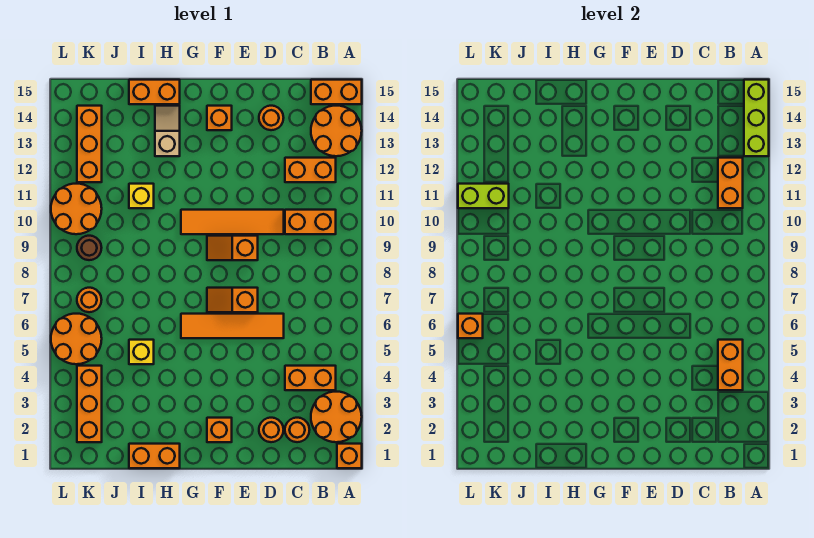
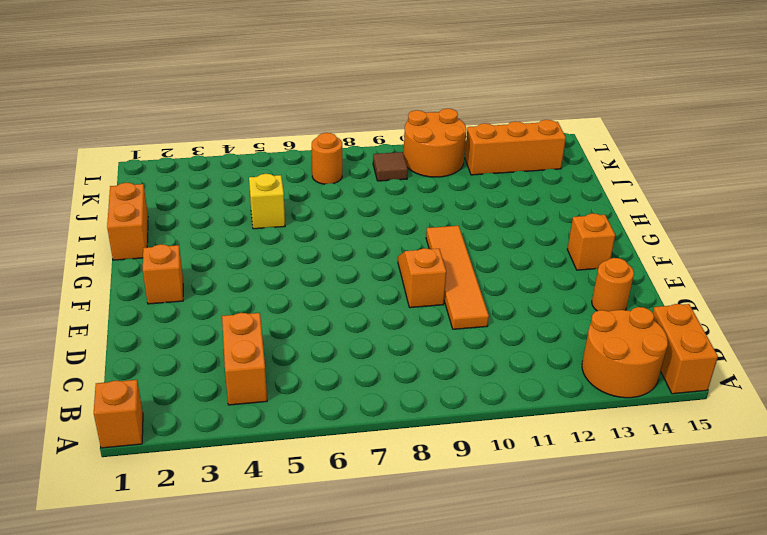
brown 1x1 tile [373,152,408,181] -> brown 1x1 round brick [77,236,102,260]
none -> orange 2x2 round brick [311,392,362,442]
none -> orange 1x2 brick [285,210,336,234]
none -> orange 1x2 brick [285,158,336,182]
none -> orange 1x1 round brick [285,418,310,442]

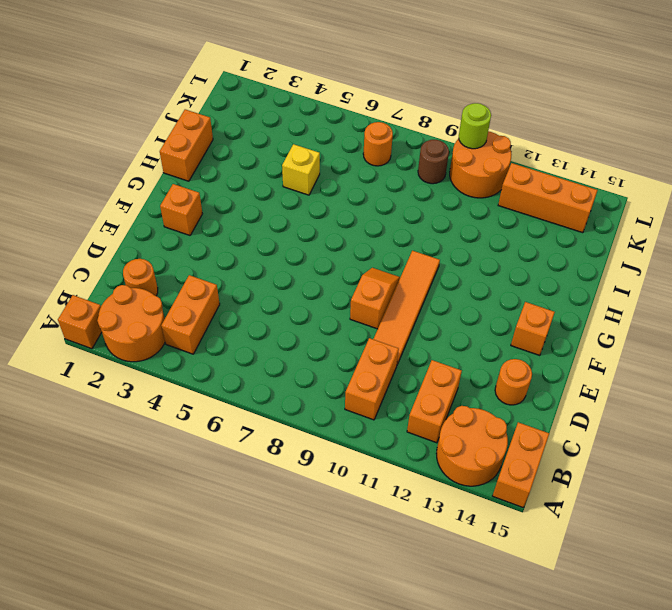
lime 1x1 round brick [459,103,491,149] -> none
none -> orange 1x1 round brick [259,418,284,442]
none -> orange 1x4 tile [181,314,284,338]
none -> orange 1x2 slope [207,288,258,312]
none -> tan 1x2 slope [155,106,180,156]

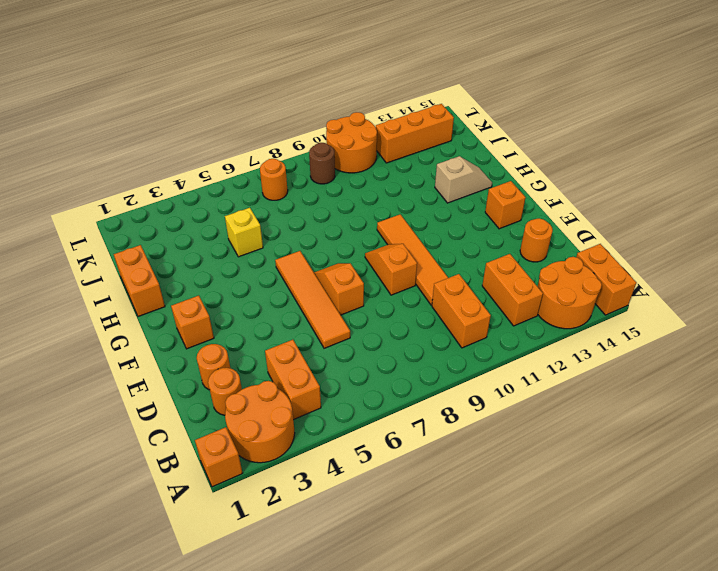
none -> orange 1x2 brick [129,80,180,104]
none -> yellow 1x1 brick [129,184,154,208]
none -> orange 1x3 brick [77,366,102,442]
none -> orange 2x2 round brick [51,314,102,364]

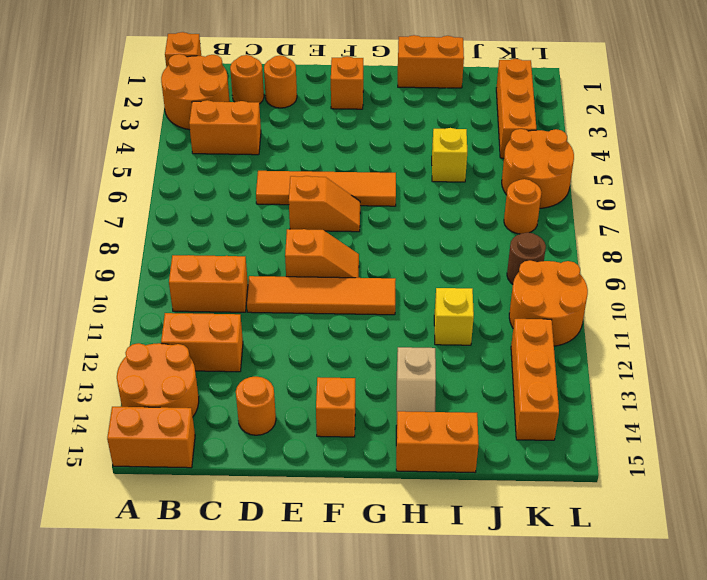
none -> lime 1x3 brick [744,80,769,156]
none -> orange 1x2 brick [718,340,743,390]
none -> orange 1x2 brick [718,158,743,208]
none -> lime 1x2 brick [458,184,509,208]

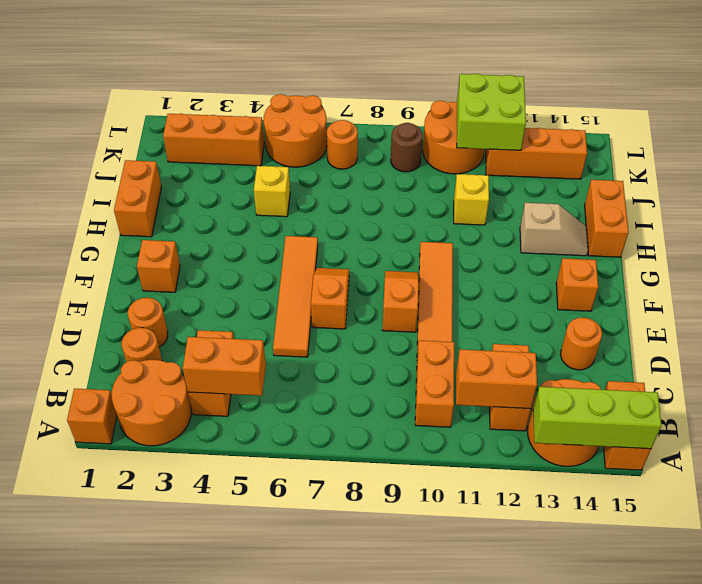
lime 2x2 brick [457,74,526,150] -> lime 1x2 brick [458,184,509,208]
none -> orange 1x1 brick [458,314,483,338]

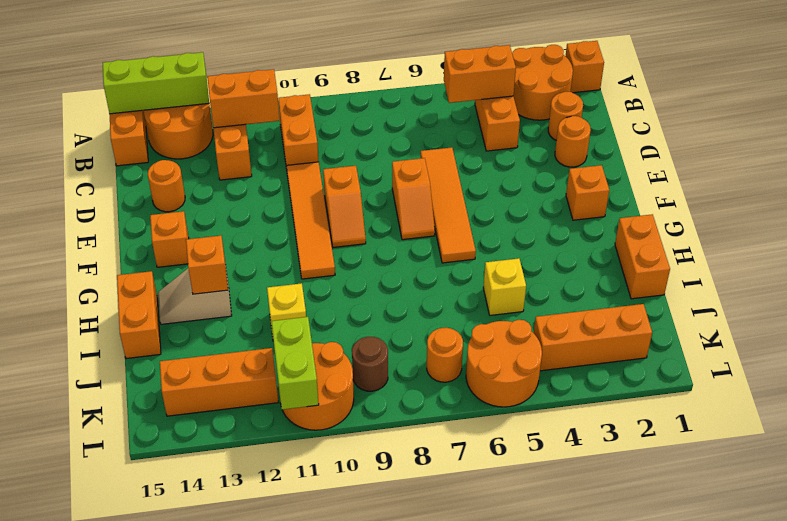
orange 1x1 brick [186,236,228,294] -> orange 1x1 brick moved to [458,314,483,338]

